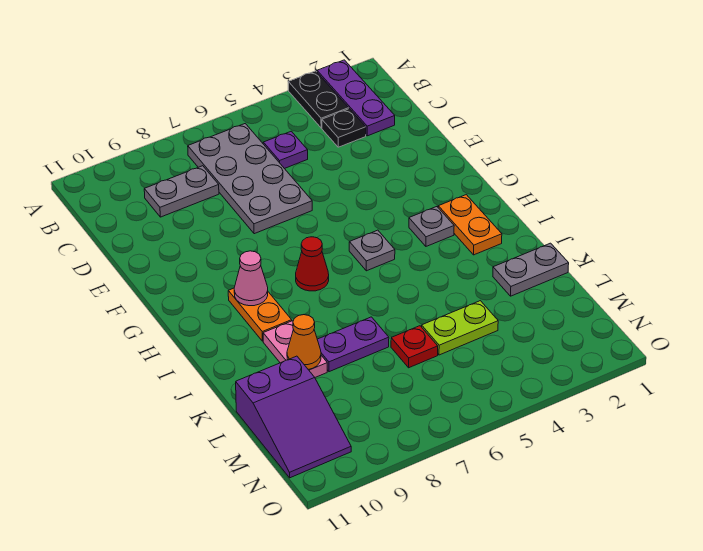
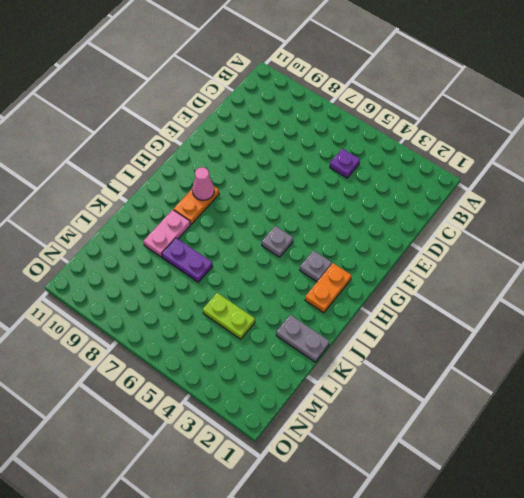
none -> purple 1x3 plate [317,60,395,136]
none -> black 1x2 plate [288,71,349,128]
none -> grey 2x4 plate [188,124,312,234]

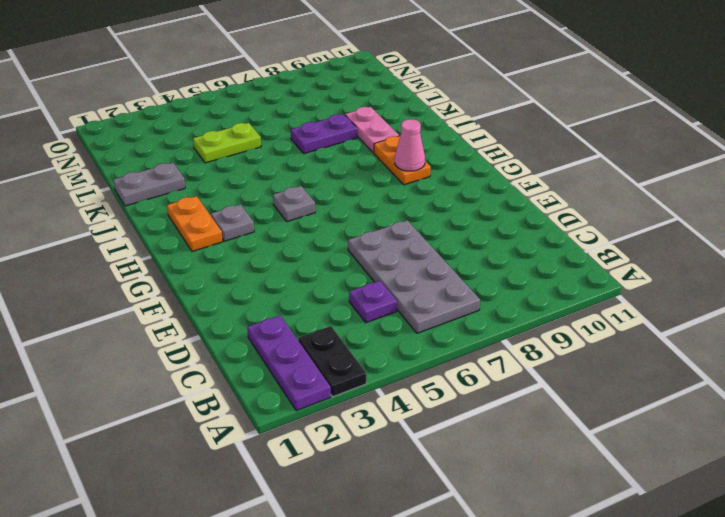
none -> black 1x1 plate [322,109,366,147]
none -> grey 1x2 plate [144,166,219,217]
none -> red 1x1 cone [296,237,329,291]

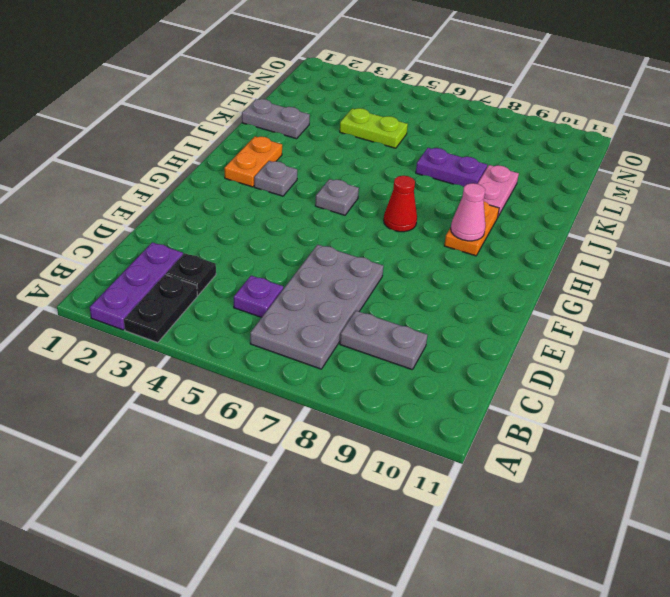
none -> red 1x1 plate [391,326,438,368]
none -> purple 2x3 slope [236,356,351,478]
none -> orange 1x1 cone [287,315,321,370]

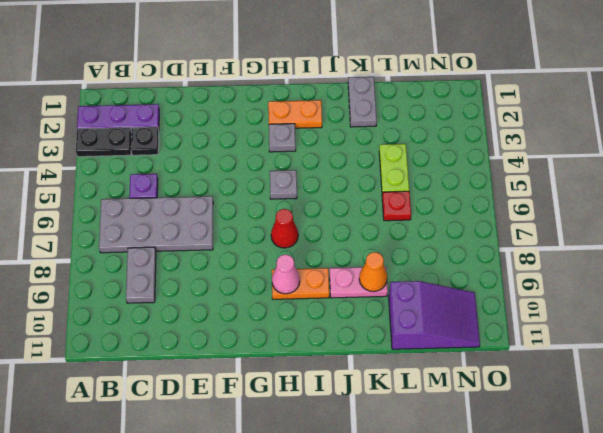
none -> purple 1x2 plate [317,317,389,372]

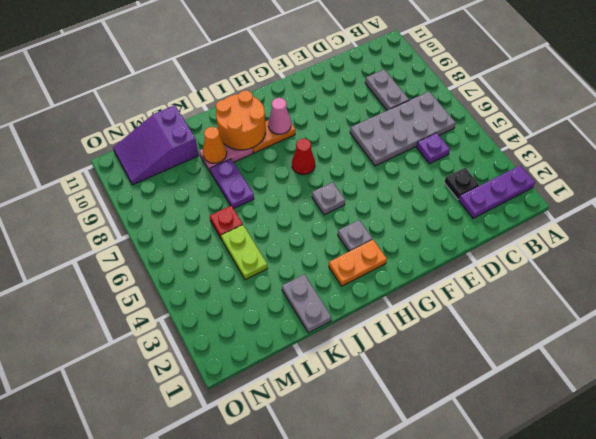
orange 2x2 round brick [216,90,266,150] -> none
none -> black 1x2 plate [288,71,349,128]

